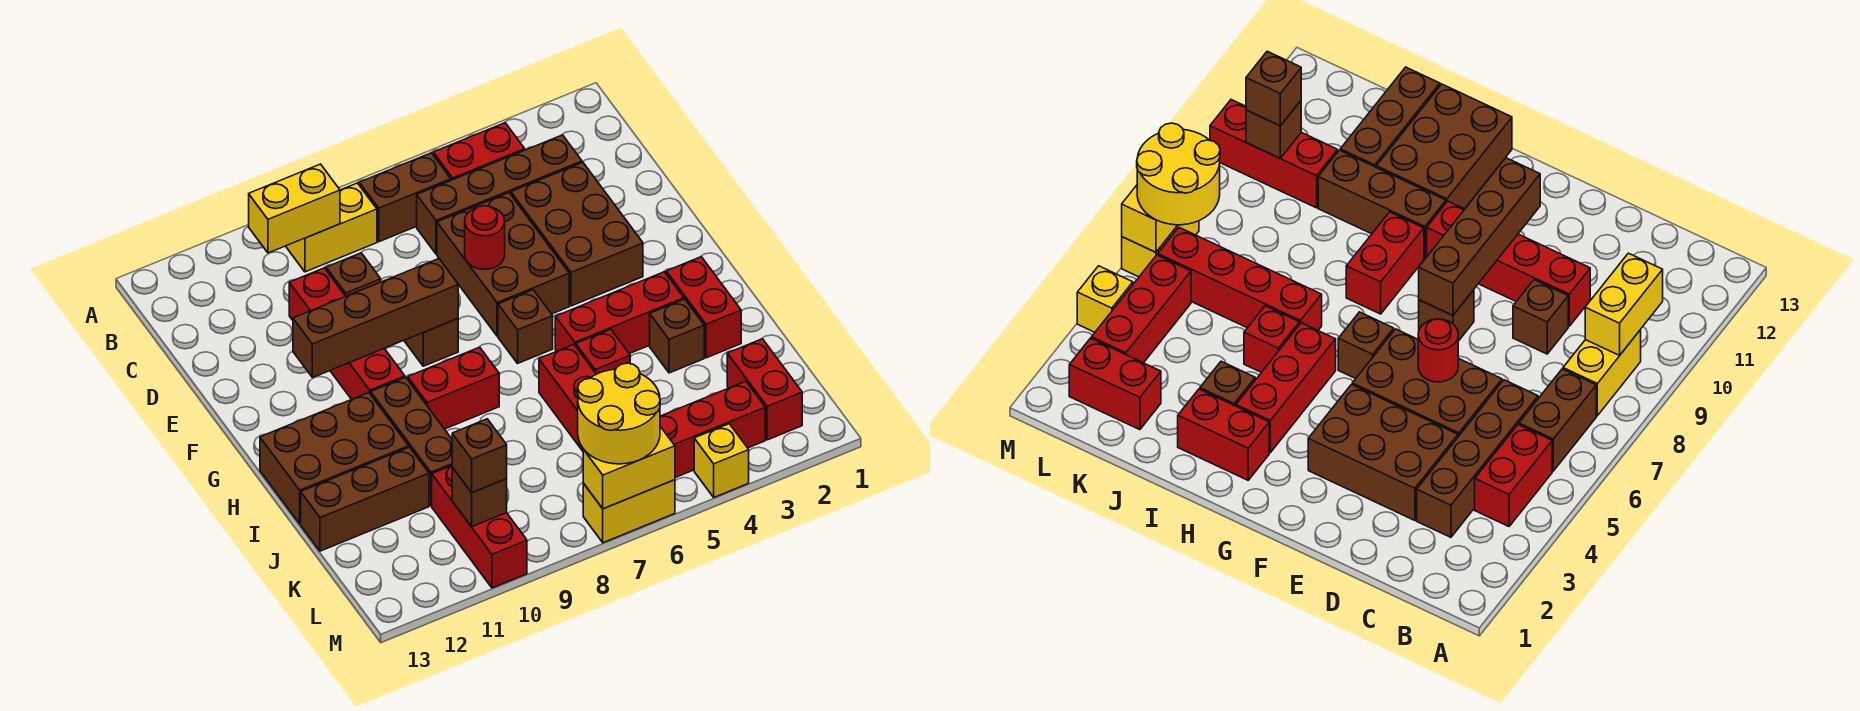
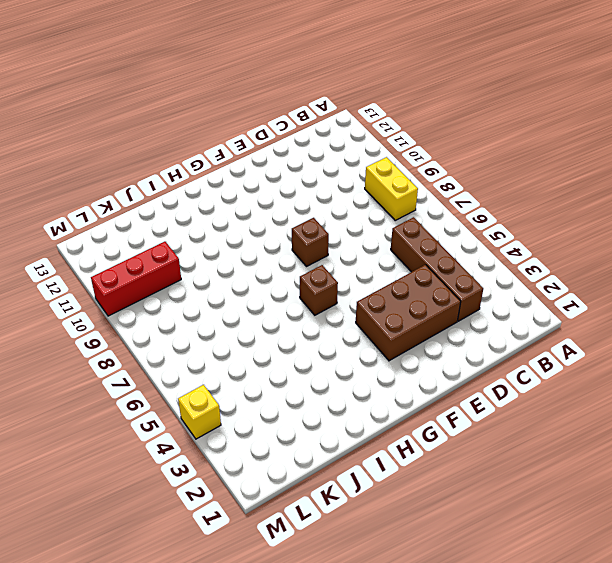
none -> red 1x2 brick [433,123,525,180]
none -> brown 1x2 brick [359,153,451,242]
none -> brown 2x3 brick [437,193,569,336]
none -> brown 1x1 brick [326,253,381,296]

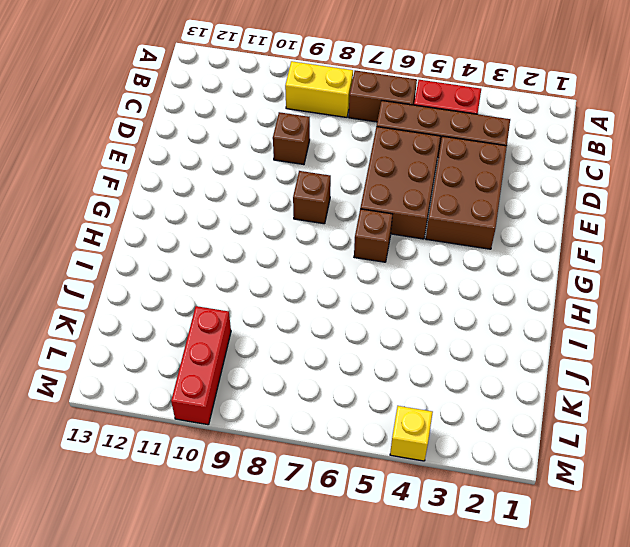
none -> red 1x4 brick [289,268,405,399]
none -> red 1x2 brick [666,257,741,358]
none -> red 1x3 brick [555,272,684,354]
none -> red 1x2 brick [408,347,499,429]

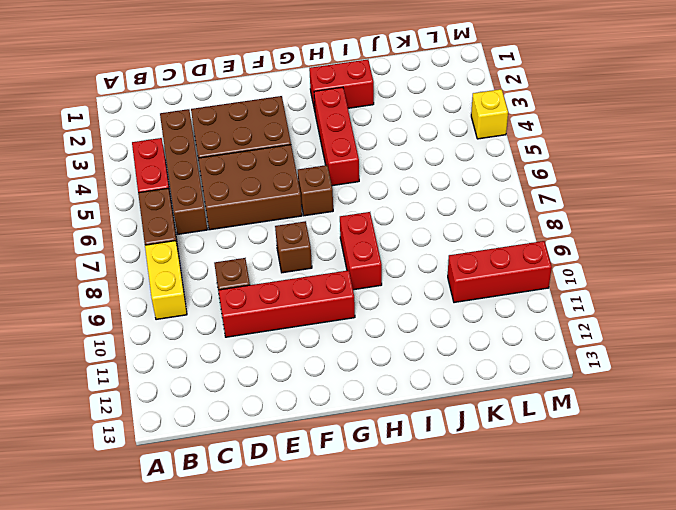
none -> brown 1x3 brick [371,377,452,506]
none -> brown 2x3 brick [260,393,409,524]
none -> brown 1x1 brick [650,299,704,373]
none -> red 1x1 brick [576,329,630,374]

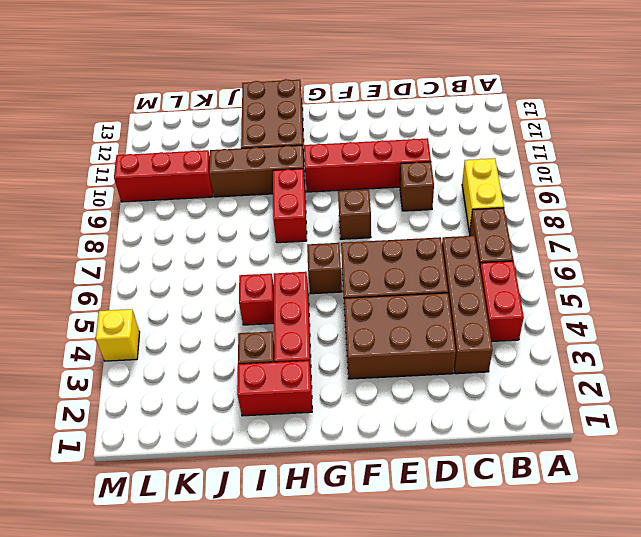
none -> red 1x4 brick [539,345,596,451]
none -> brown 1x3 brick [301,447,429,551]
none -> red 1x2 brick [727,339,802,440]
none -> red 1x3 brick [660,381,765,478]

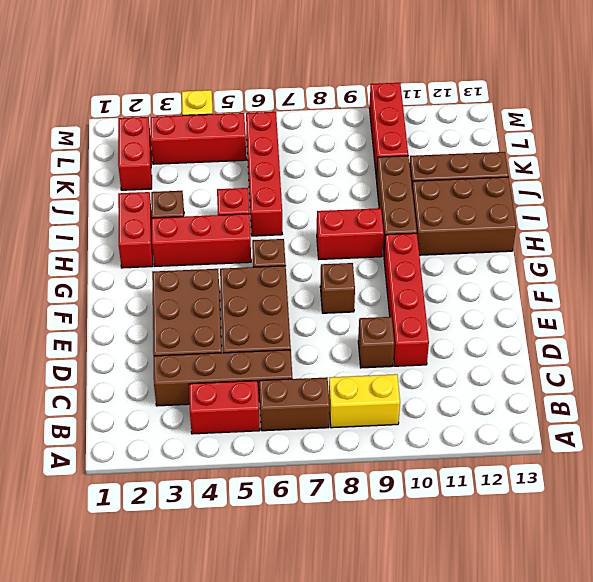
none -> yellow 1x2 brick [583,480,675,543]
none -> yellow 1x2 brick [249,164,340,253]
none -> red 1x1 round brick [465,206,505,269]
none -> brown 1x4 brick [293,259,458,378]

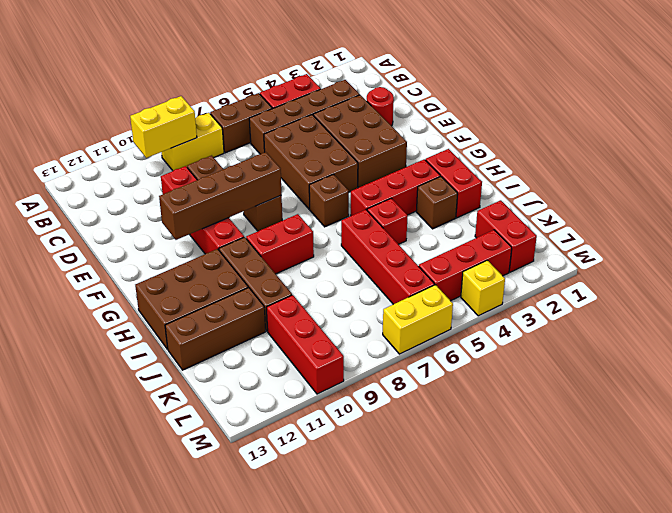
red 1x1 round brick [367,87,394,126] -> red 1x1 round brick moved to [465,206,505,269]
none -> brown 1x1 brick [452,468,507,527]
none -> yellow 1x2 brick [583,426,675,509]
none -> yellow 2x2 round brick [578,363,660,464]
none -> brown 1x1 brick [452,419,507,493]

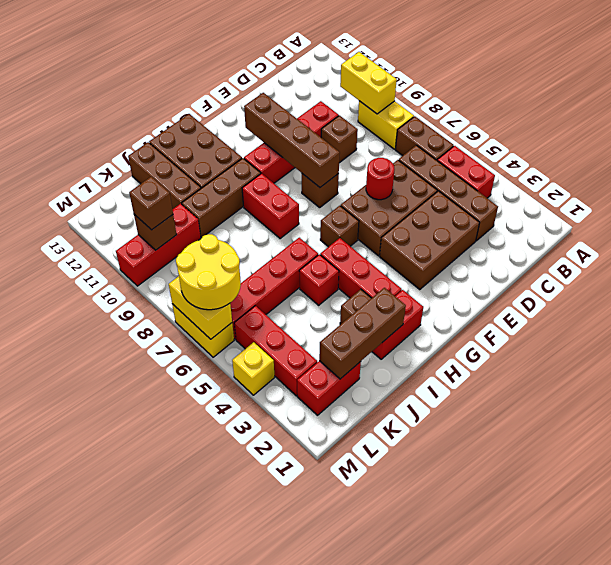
brown 1x3 brick [319,288,406,379] -> none

